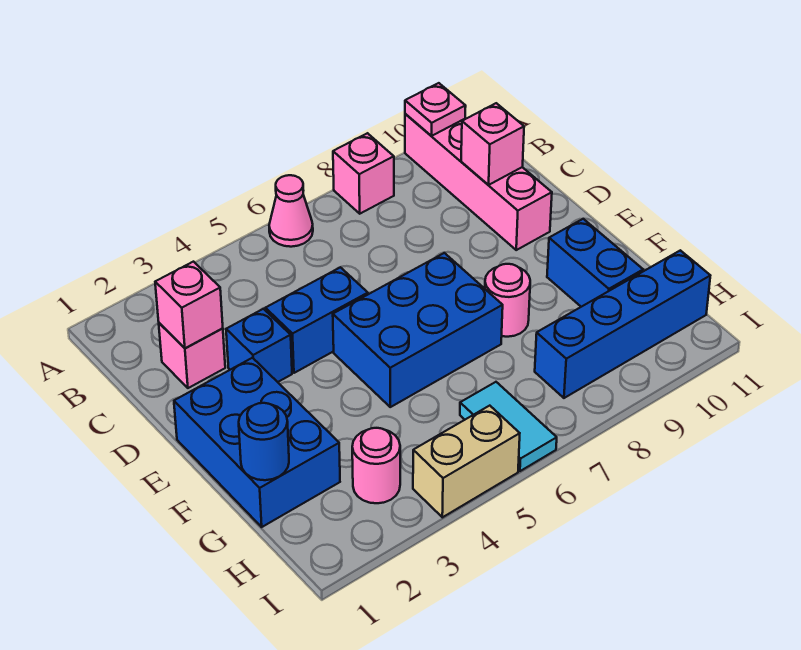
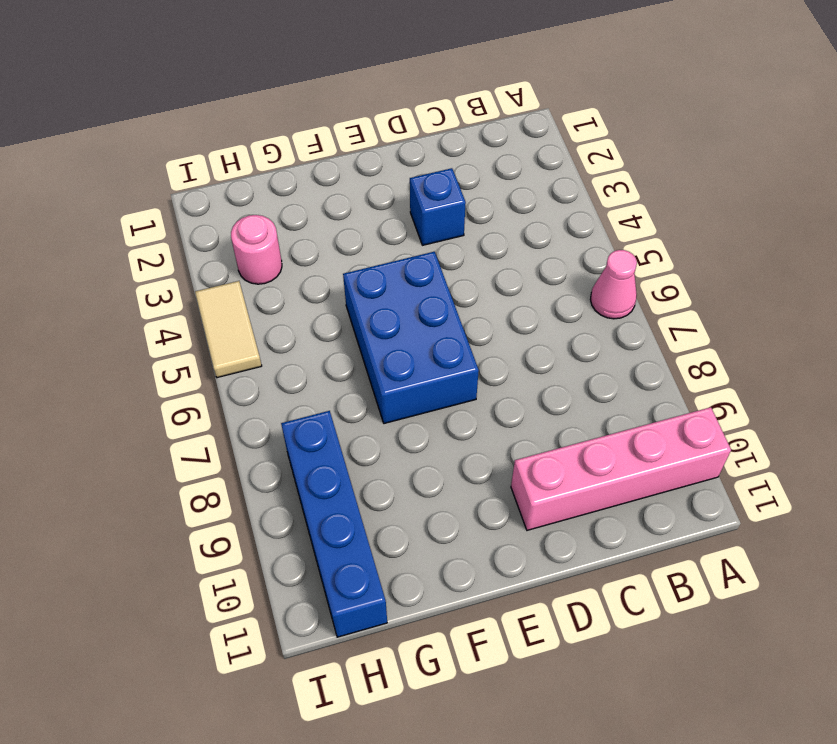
tan 1x2 tile [195,281,262,378] -> tan 1x2 brick [413,406,520,517]
none -> pink 1x1 brick [333,133,394,214]
none -> pink 1x1 brick [159,323,225,388]
none -> blue 1x2 brick [265,267,368,373]

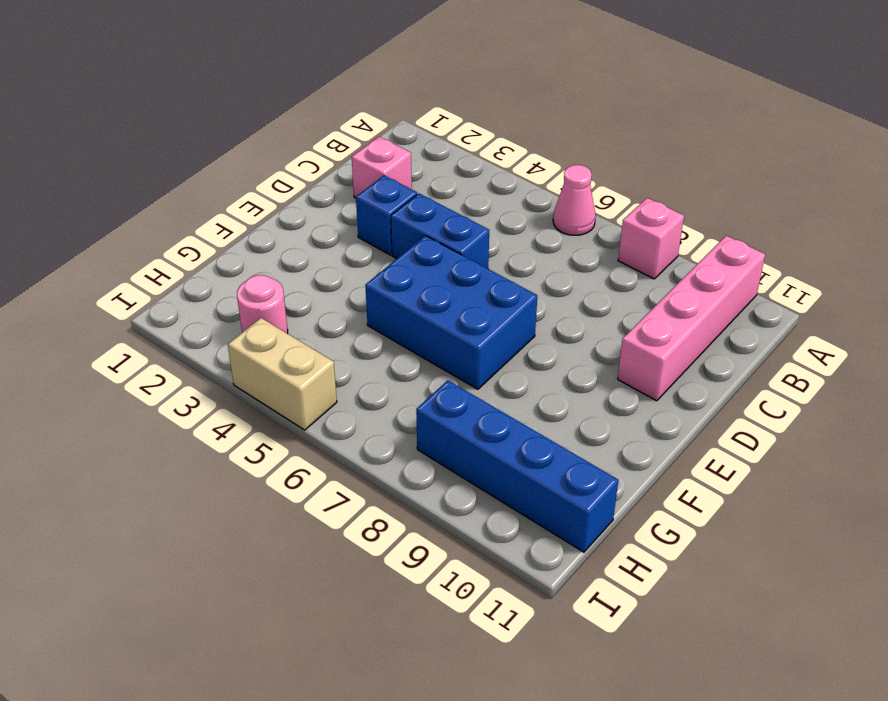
none -> blue 2x3 brick [174,358,340,527]
none -> pink 1x1 round brick [485,264,530,337]
none -> blue 1x2 brick [547,219,643,307]

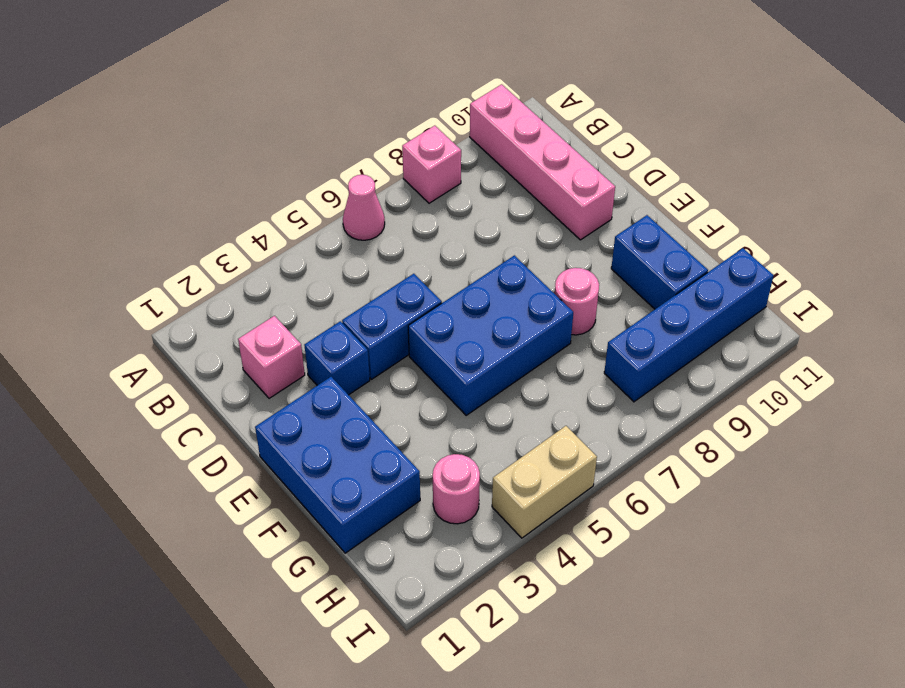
none -> cyan 1x2 tile [460,382,557,471]
none -> pink 1x1 plate [405,83,466,136]
none -> pink 1x1 brick [155,262,223,348]

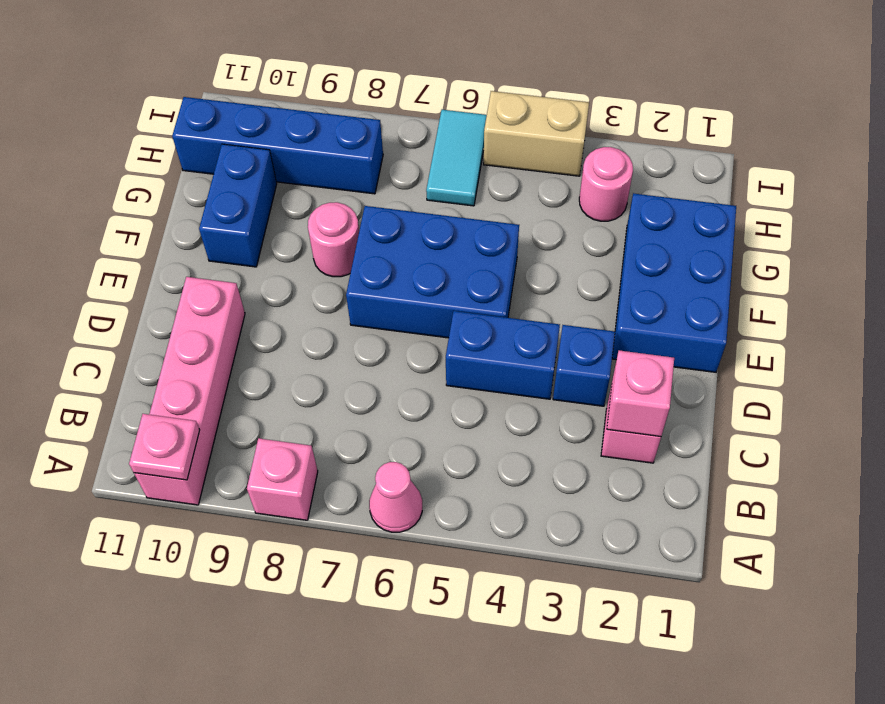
none -> pink 1x1 brick [461,103,524,185]
none -> blue 1x1 round brick [239,403,289,480]

